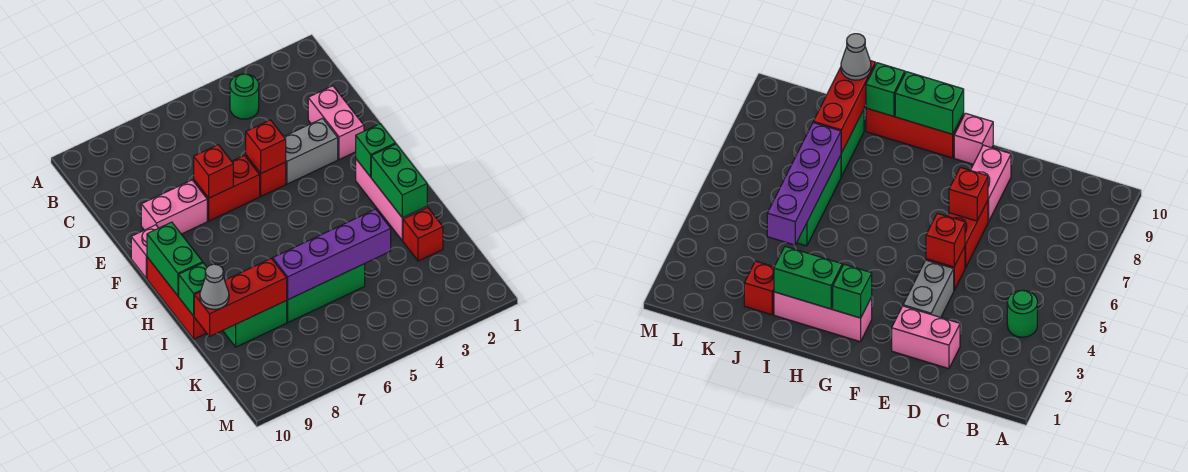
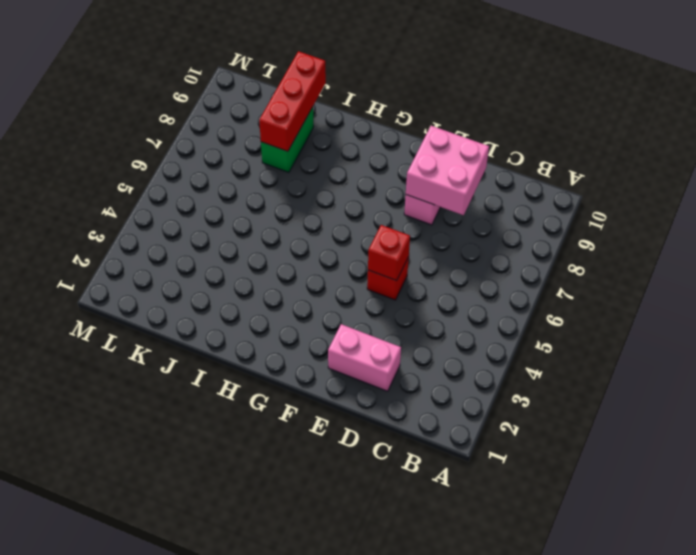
pink 2x2 brick [406,126,489,215] -> none
none -> green 1x1 round brick [230,74,259,119]
none -> grey 1x2 brick [284,118,338,184]
none -> red 1x2 brick [194,155,260,221]

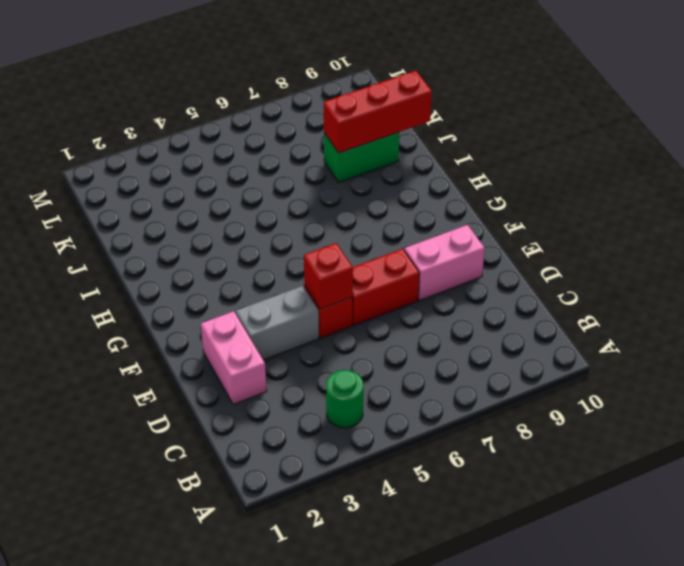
none -> pink 1x1 brick [131,225,158,278]
none -> pink 1x3 brick [356,159,427,241]
none -> red 1x3 brick [147,257,206,339]

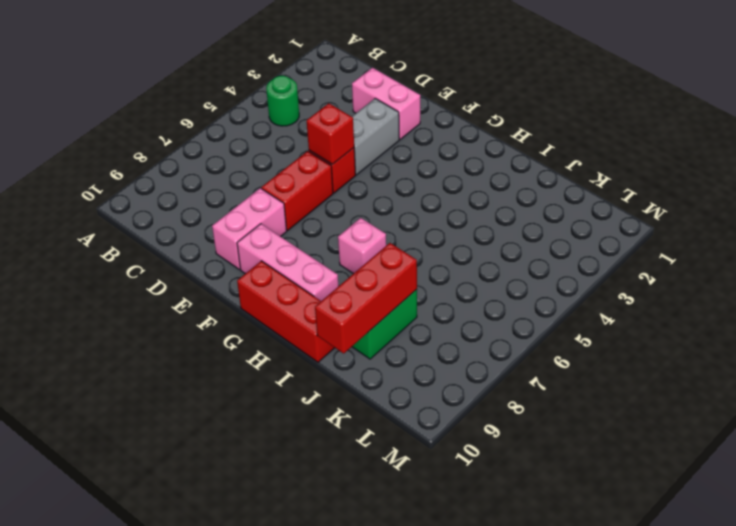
pink 1x3 brick [237,224,338,301] -> pink 1x3 brick moved to [356,159,427,241]
pink 1x1 brick [338,218,386,274] -> pink 1x1 brick moved to [131,225,158,278]
none -> red 1x1 brick [403,207,443,261]
none -> green 1x3 brick [286,264,365,322]
none -> red 1x1 brick [194,145,233,198]

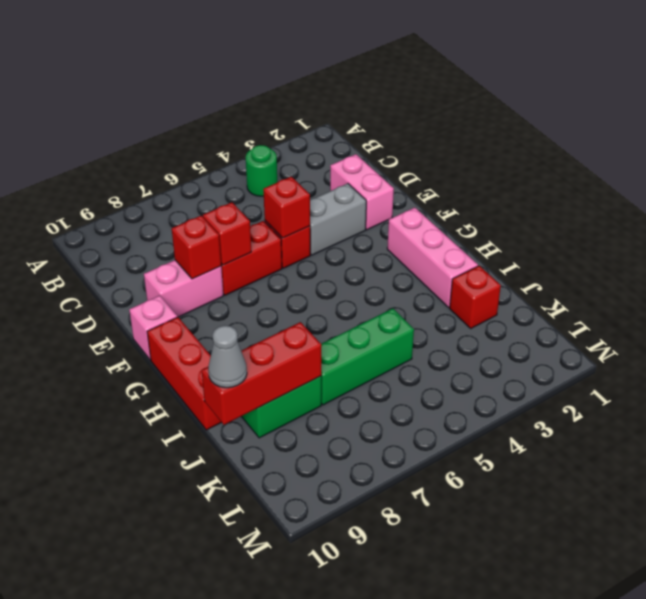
red 1x1 brick [172,216,221,279] -> none
none -> green 1x1 brick [356,124,396,177]
none -> green 1x2 brick [147,222,203,296]
none -> green 1x2 brick [371,144,427,218]

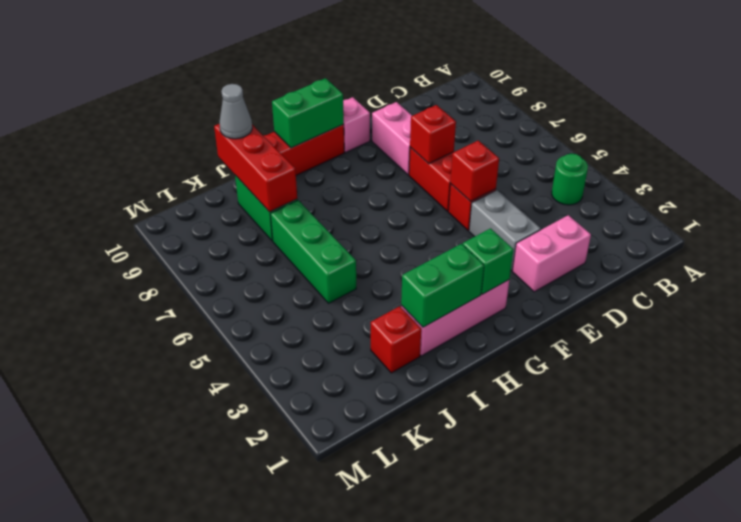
none -> green 1x1 brick [179,263,207,316]
none -> purple 1x4 brick [273,209,391,300]

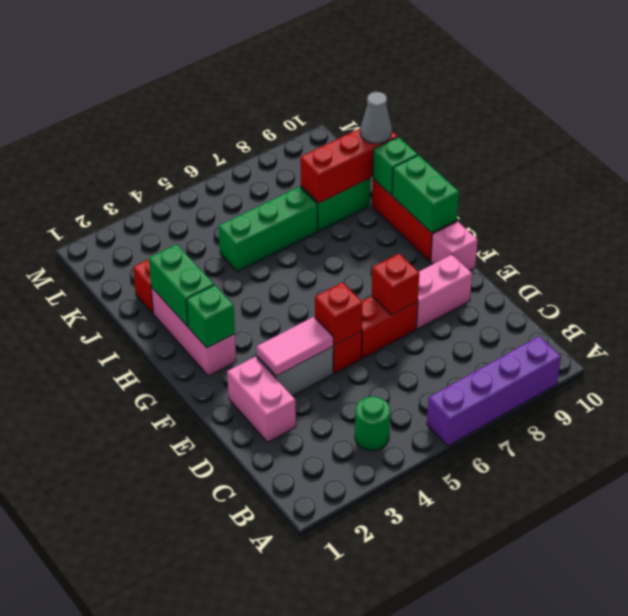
purple 1x4 brick [427,336,561,446] -> purple 1x4 brick moved to [273,209,391,300]
pink 1x2 tile [257,317,333,376] -> none

